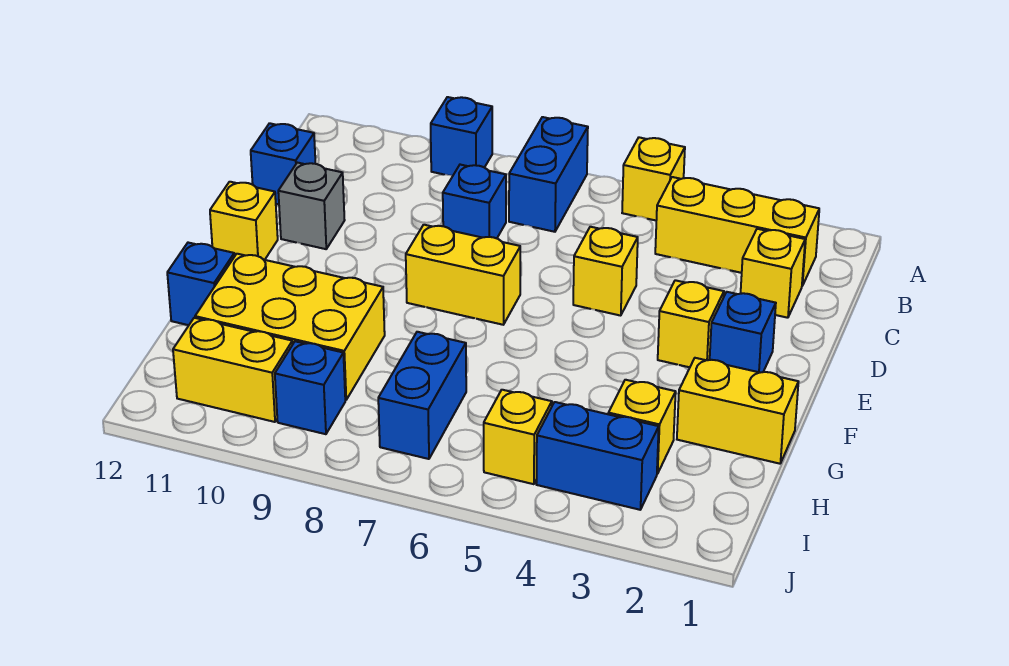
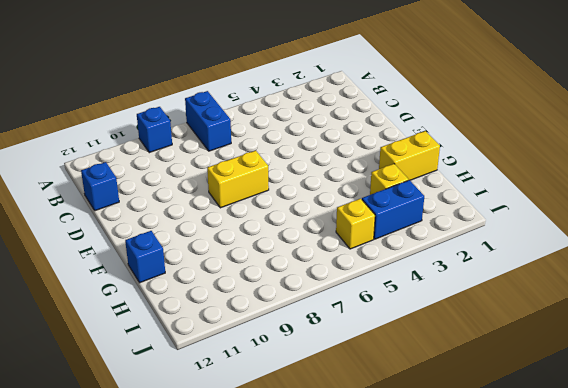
none -> yellow 1x1 brick [622,137,685,220]
none -> yellow 1x3 brick [655,177,819,286]
none -> yellow 1x1 brick [741,229,805,318]

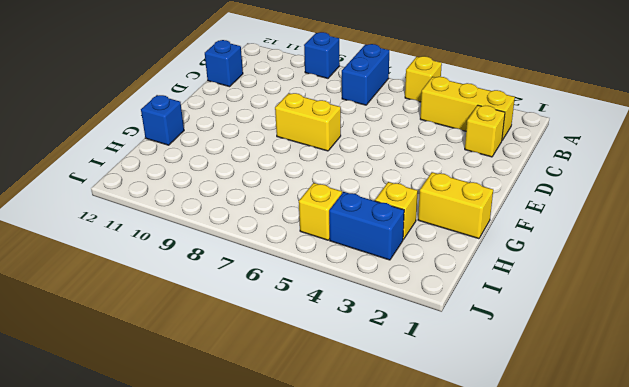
none -> blue 1x1 brick [443,165,506,238]
none -> yellow 1x1 brick [573,227,638,316]
none -> grey 1x1 brick [278,163,345,249]

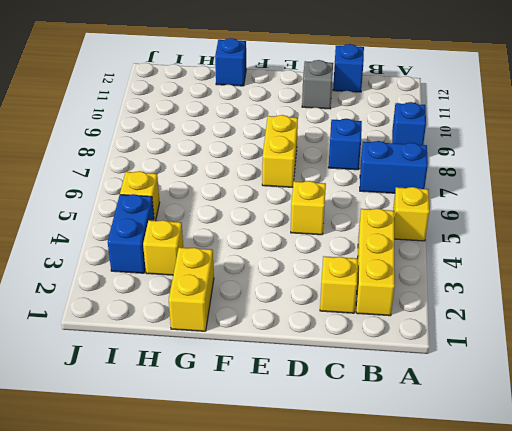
none -> blue 1x1 brick [710,292,776,373]
none -> yellow 1x1 brick [658,280,724,367]
none -> yellow 1x1 brick [210,182,278,260]

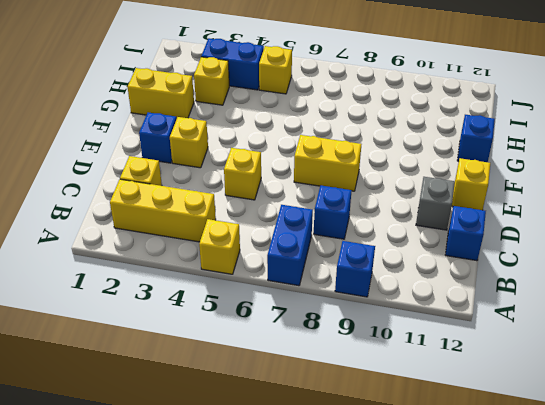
none -> yellow 2x3 brick [195,254,385,400]
none -> blue 1x2 brick [378,332,466,459]
none -> blue 1x1 brick [275,341,345,434]

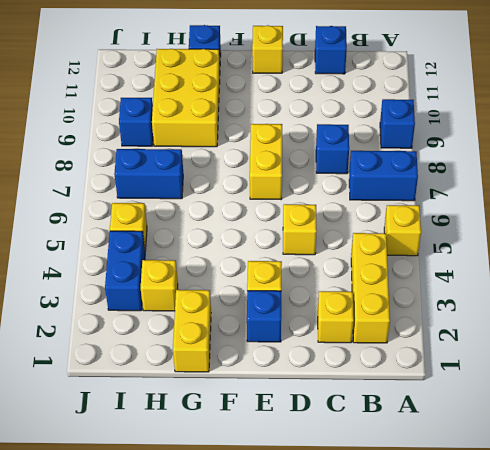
none -> grey 1x1 brick [278,163,345,249]
none -> yellow 1x2 brick [173,318,293,422]

